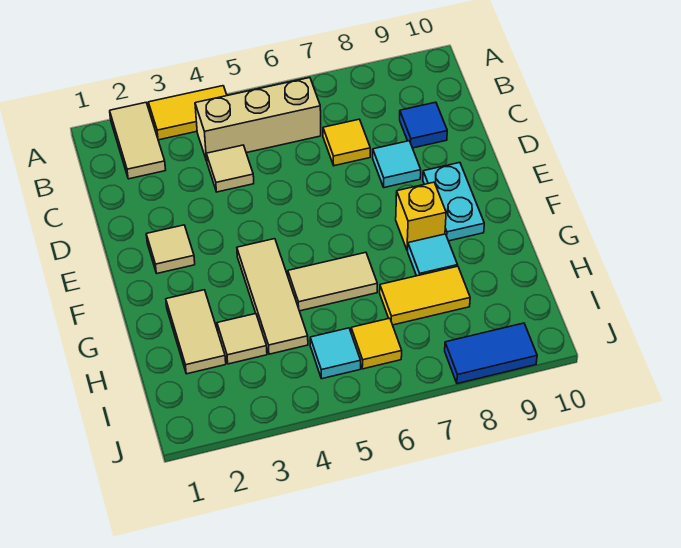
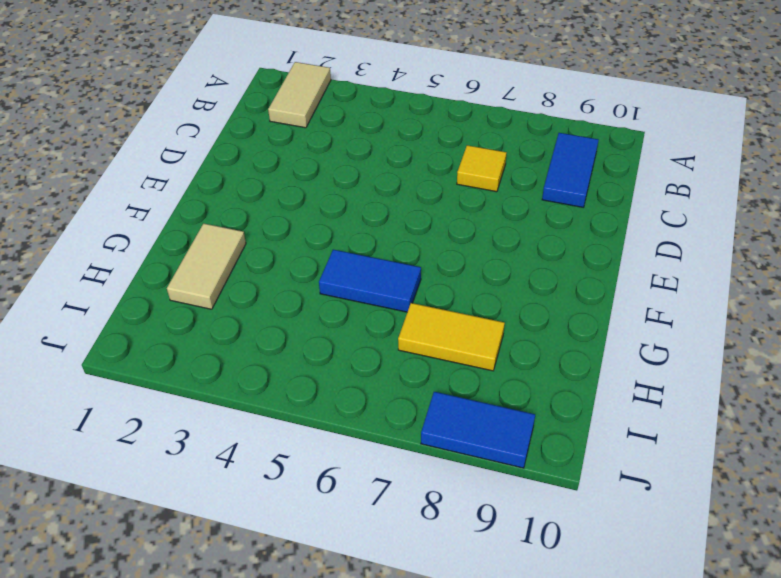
blue 1x2 tile [542,133,599,207] -> blue 1x1 tile [400,102,447,148]
blue 1x2 tile [319,250,421,312] -> tan 1x2 tile [288,252,377,311]
none -> yellow 1x2 tile [148,86,227,140]
none -> tan 1x3 brick [195,78,321,161]
none -> tan 1x1 tile [206,145,254,192]

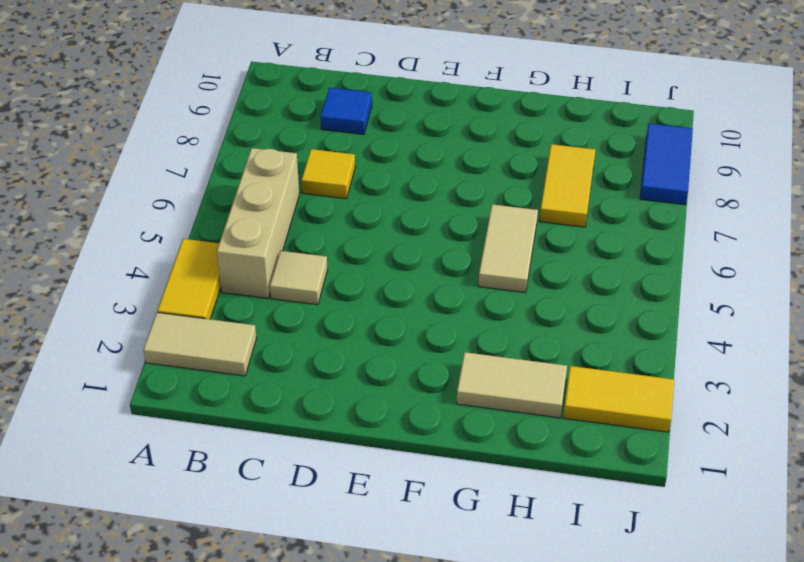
yellow 1x2 tile [563,366,674,432] -> none
none -> cyan 1x1 tile [373,141,421,188]
none -> tan 1x1 tile [146,225,195,273]
none -> cyan 1x2 plate [423,163,484,241]

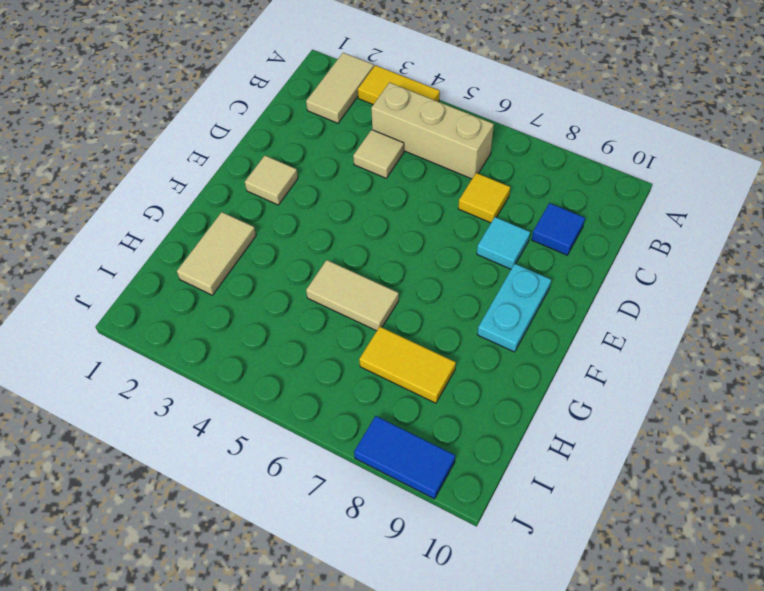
none -> tan 1x3 tile [237,239,308,354]
none -> yellow 1x1 brick [396,182,446,251]
none -> cyan 1x1 tile [408,234,458,276]

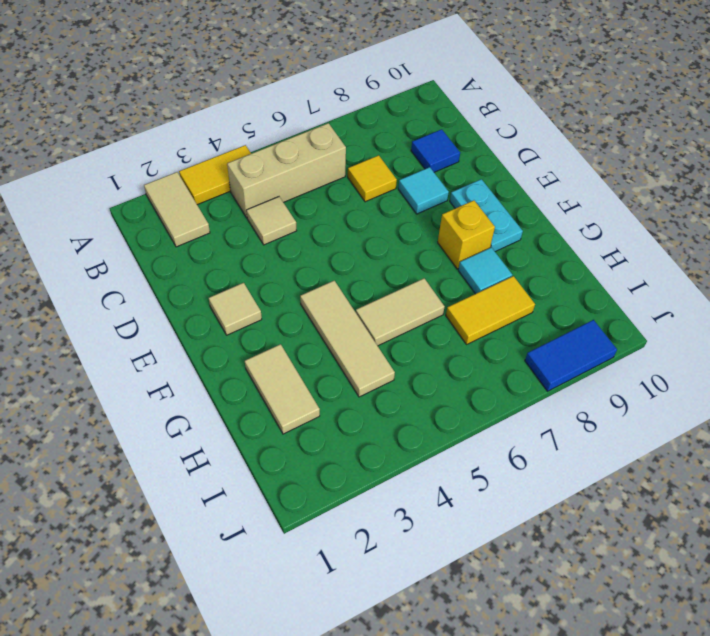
none -> tan 1x1 tile [217,314,267,364]
none -> cyan 1x1 tile [310,328,361,379]
none -> yellow 1x1 tile [351,318,402,369]

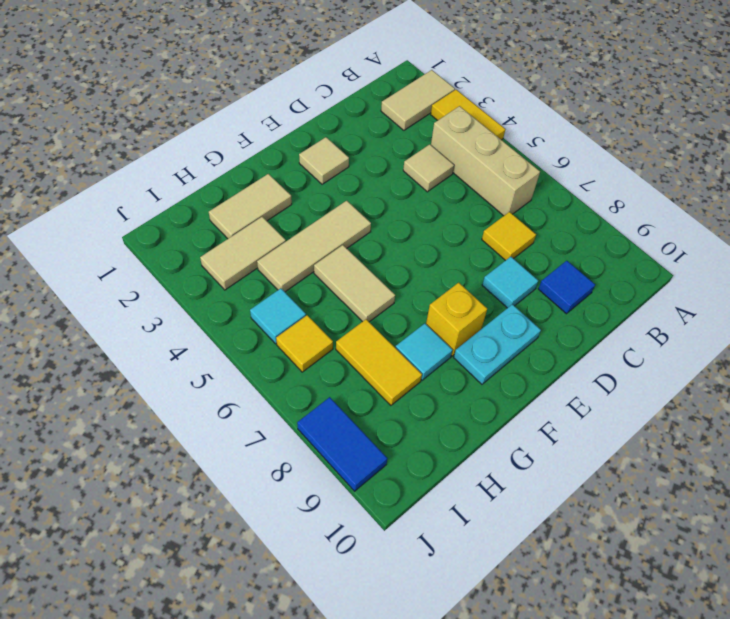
tan 1x2 tile [200,217,286,290] -> tan 1x1 tile [217,314,267,364]

